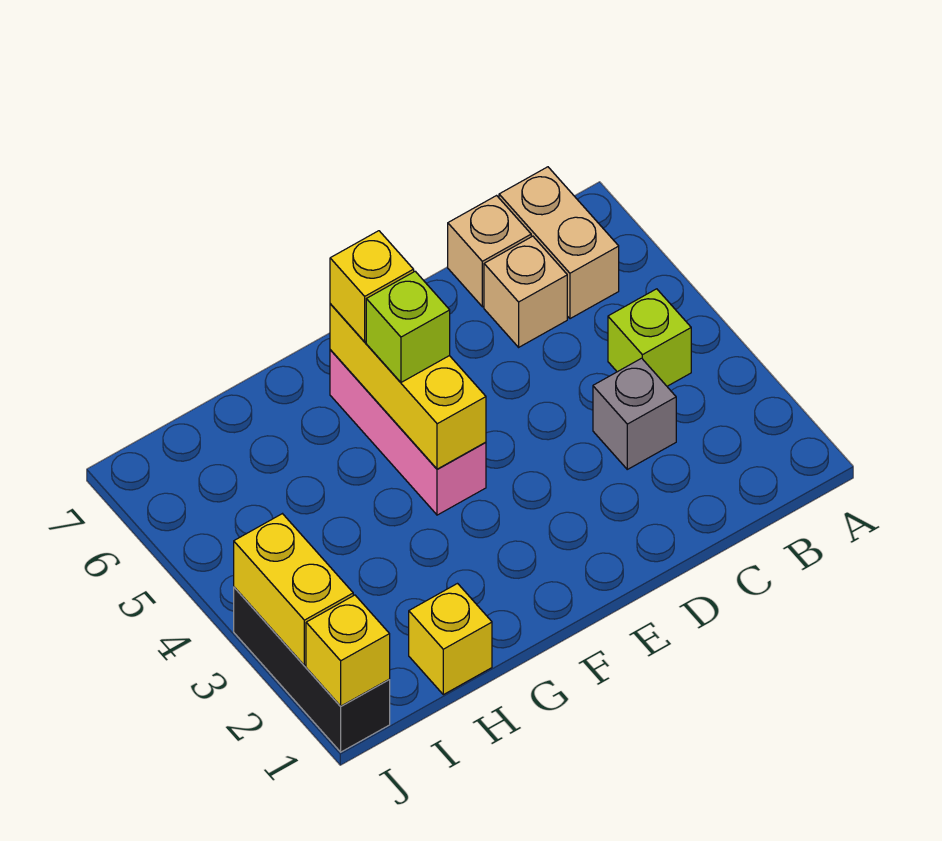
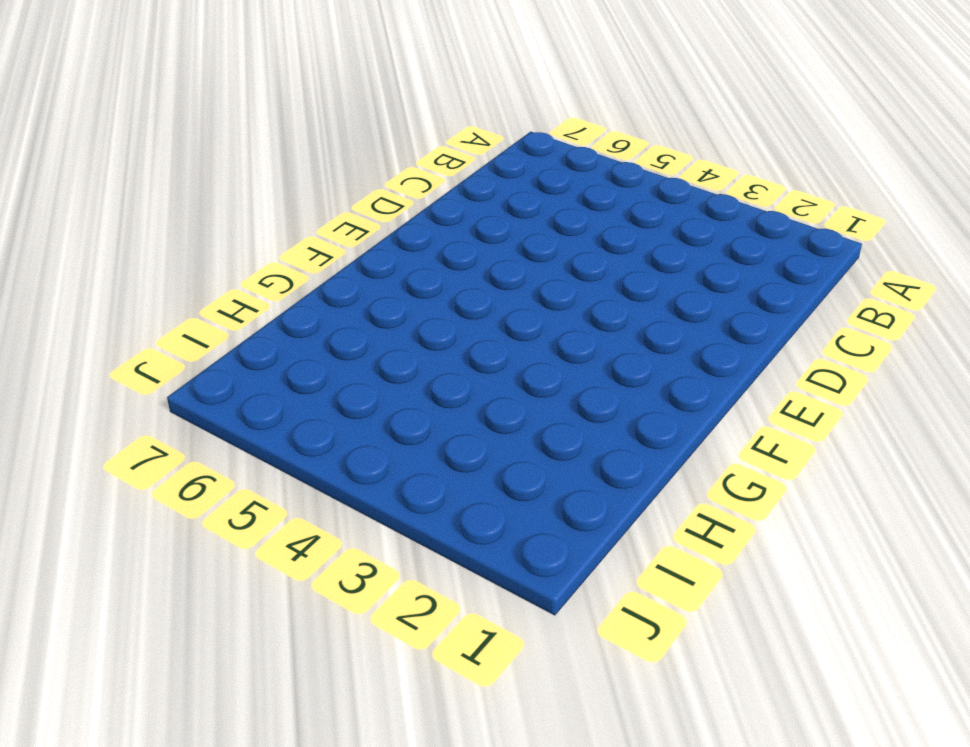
none -> lime 1x1 brick [608,289,691,386]
none -> tan 1x2 brick [499,167,619,319]
none -> grey 1x1 brick [593,358,676,469]

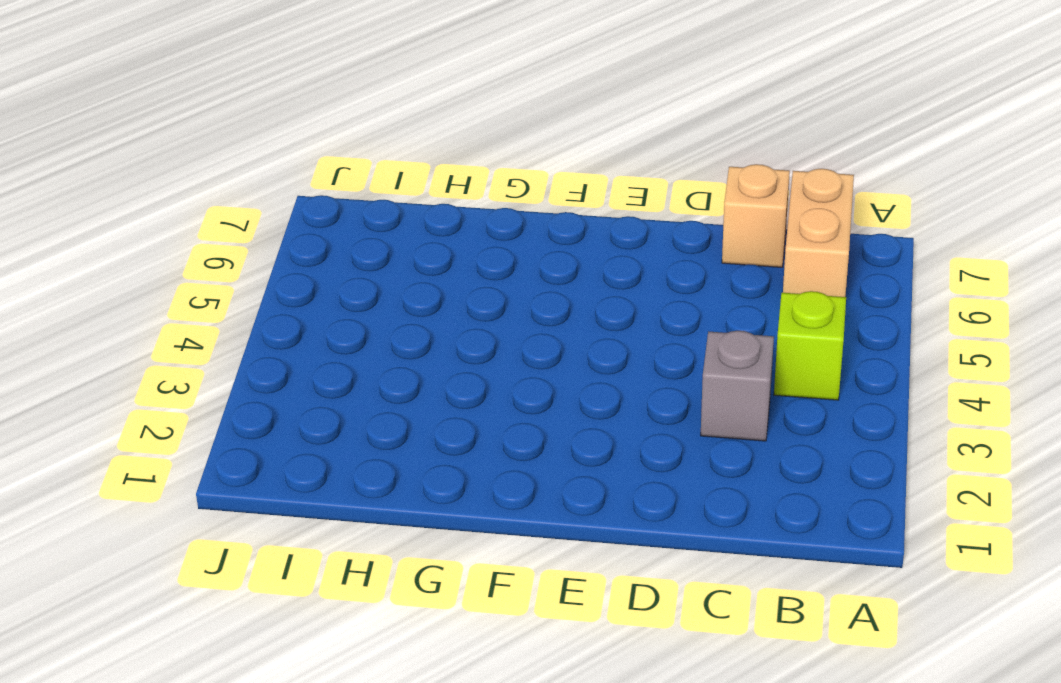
none -> tan 1x1 brick [484,236,567,347]
none -> pink 1x3 brick [330,350,486,515]
none -> yellow 1x1 brick [409,584,492,695]

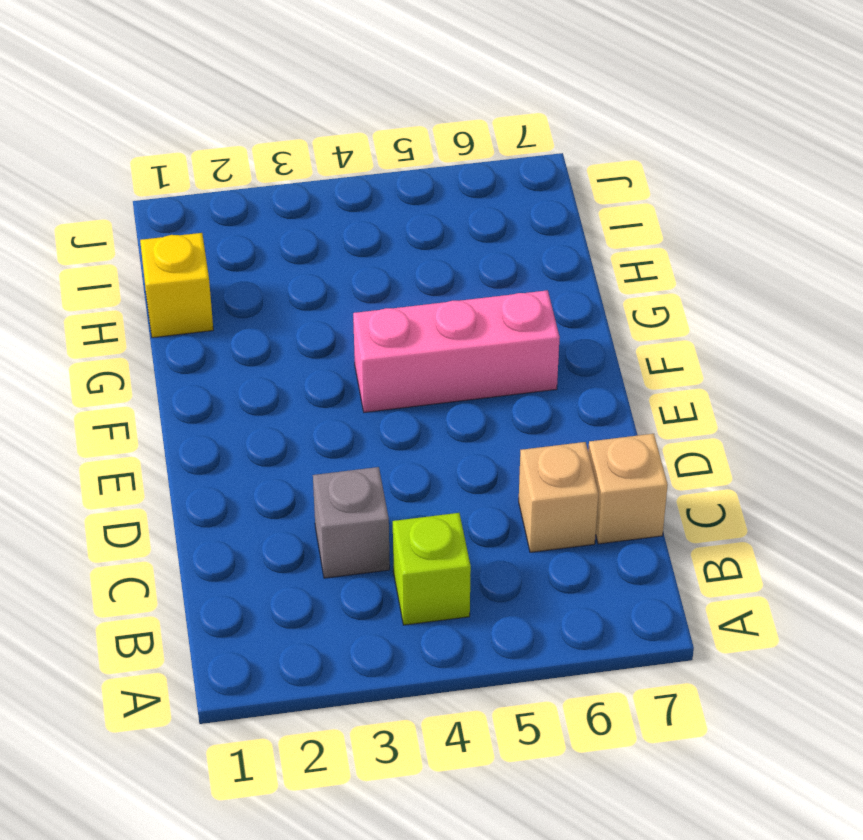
none -> tan 1x2 brick [499,167,619,319]
none -> black 1x3 brick [234,587,390,752]
none -> yellow 1x3 brick [330,304,486,469]

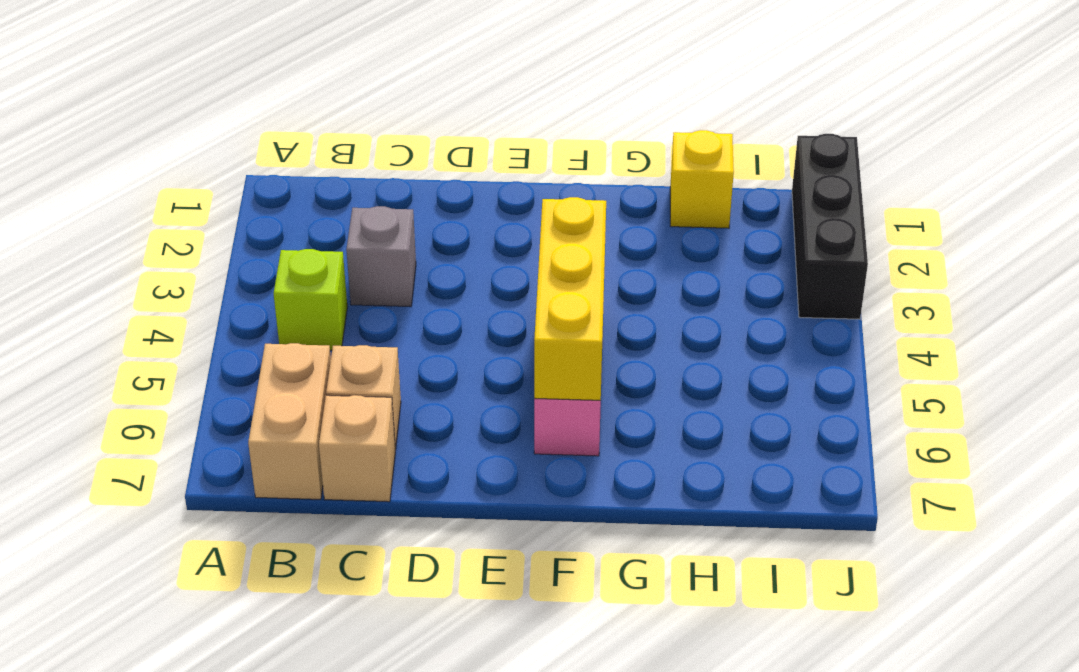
none -> yellow 1x1 brick [306,595,390,706]
none -> yellow 1x2 brick [234,514,353,666]
none -> lime 1x1 brick [366,271,450,382]

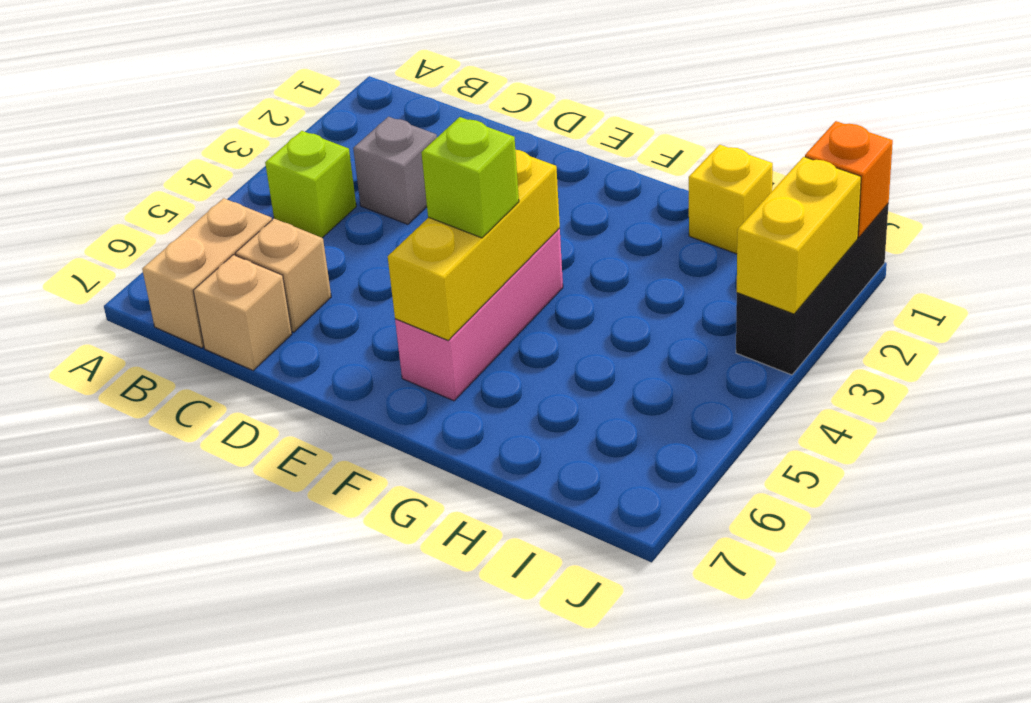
orange 1x1 brick [805,121,893,237] -> yellow 1x1 brick [306,595,390,706]
none -> yellow 1x1 brick [330,231,414,342]

